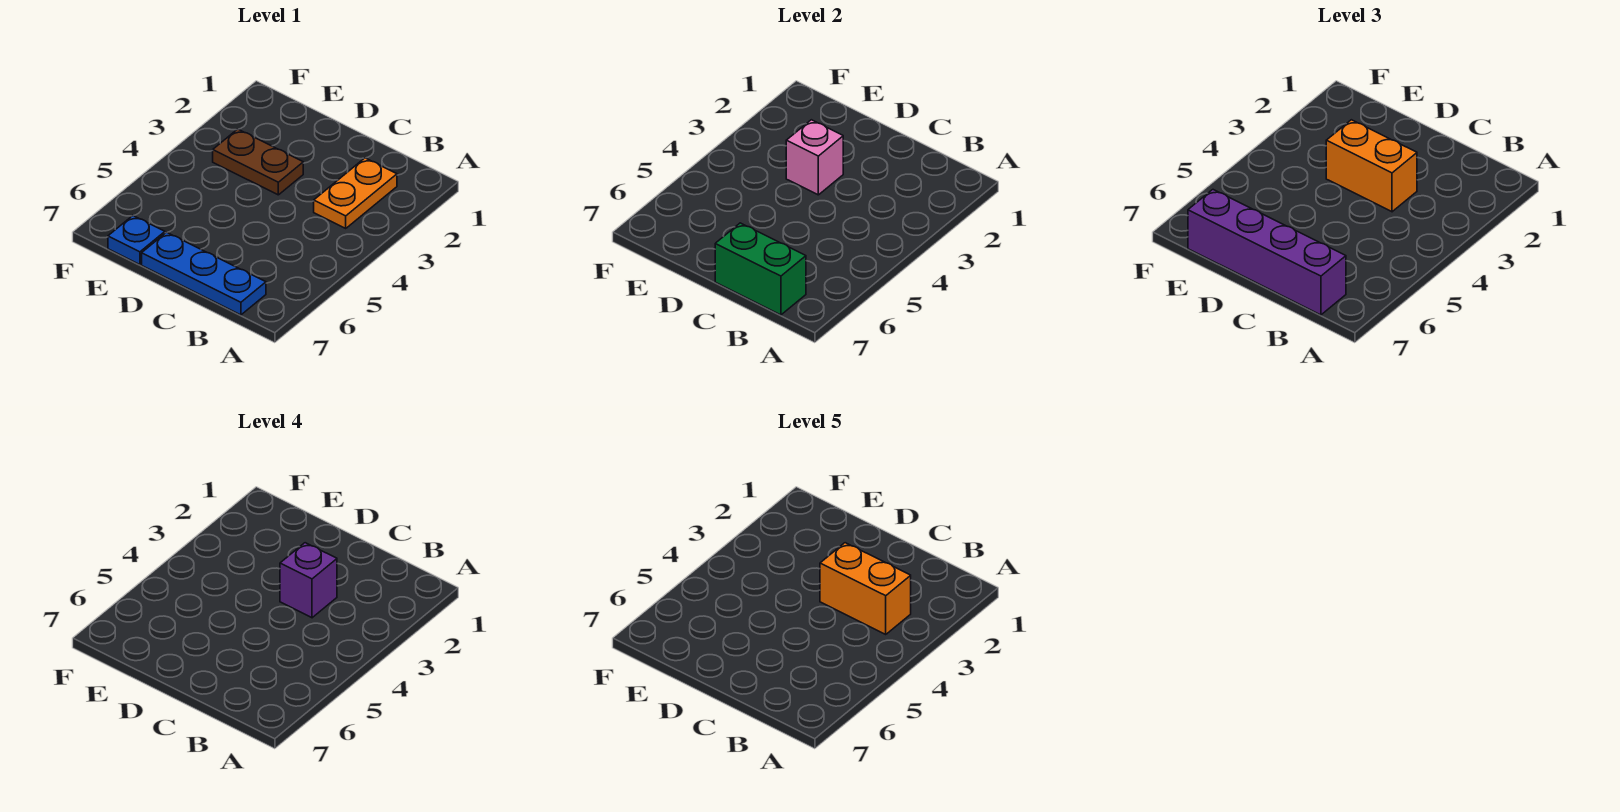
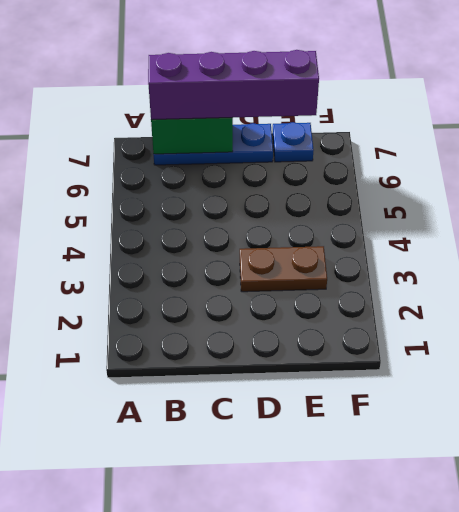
none -> orange 1x2 plate [314,158,397,228]
none -> pink 1x1 brick [786,120,843,195]

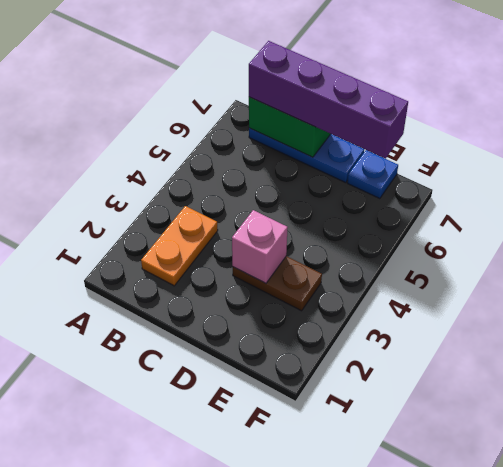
none -> orange 1x2 brick [1326,120,1417,212]
none -> purple 1x1 brick [280,543,337,618]

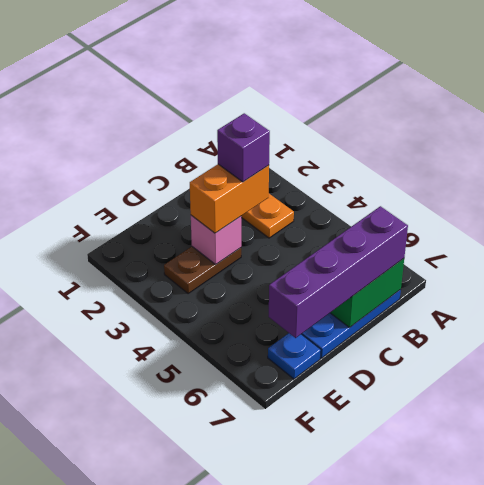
none -> orange 1x2 brick [820,543,911,634]

